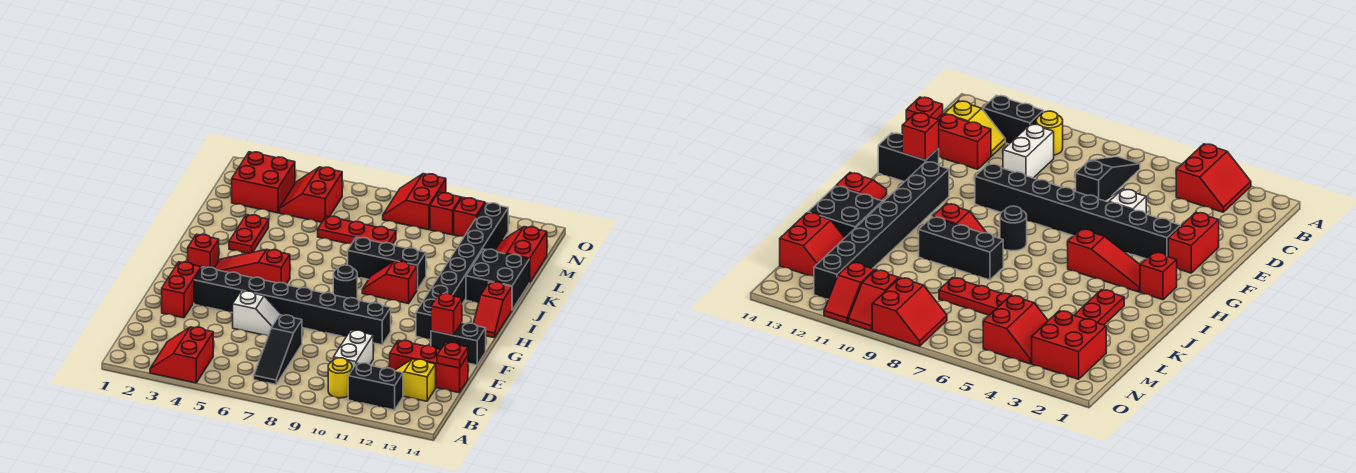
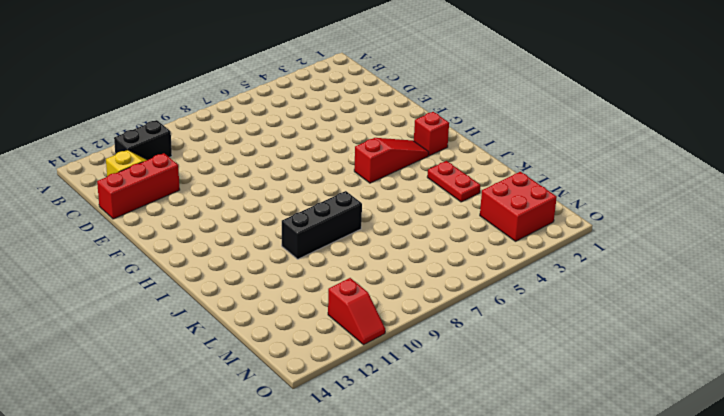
none -> red 2x2 slope [150,327,213,383]
none -> black 1x3 slope [254,315,302,385]
none -> yellow 1x1 round brick [328,358,352,398]

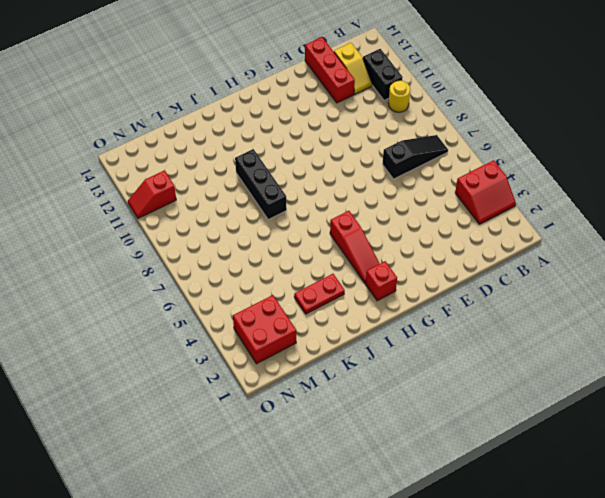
none -> white 1x2 brick [334,330,373,369]
none -> red 1x2 brick [162,262,201,318]
none -> white 1x2 slope [233,291,281,336]

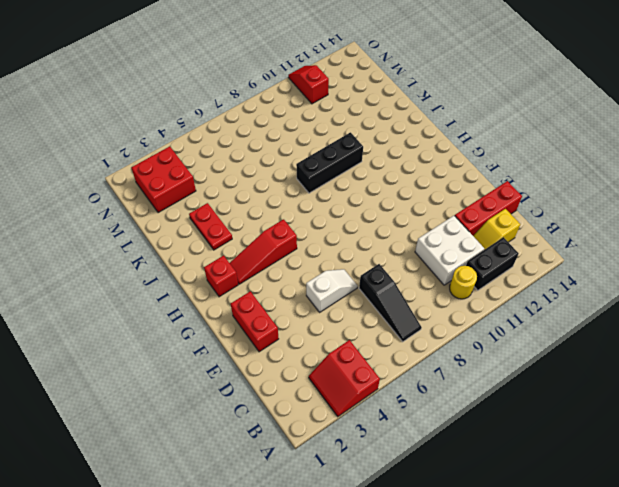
white 2x2 brick [415,216,484,285] -> white 1x2 brick [334,330,373,369]
none -> black 1x8 brick [194,267,391,345]
none -> black 1x2 brick [431,323,486,365]
none -> black 1x8 brick [416,203,508,340]

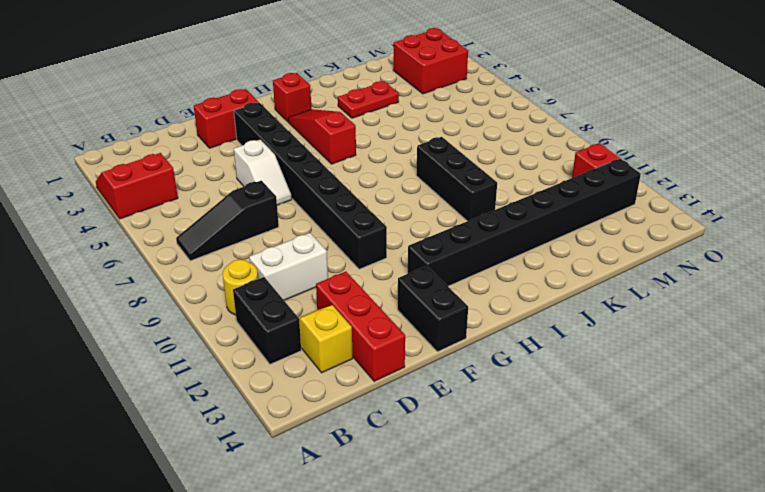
none -> black 1x1 round brick [333,265,357,299]
none -> red 1x2 slope [473,282,512,338]
none -> red 1x2 slope [362,261,417,304]

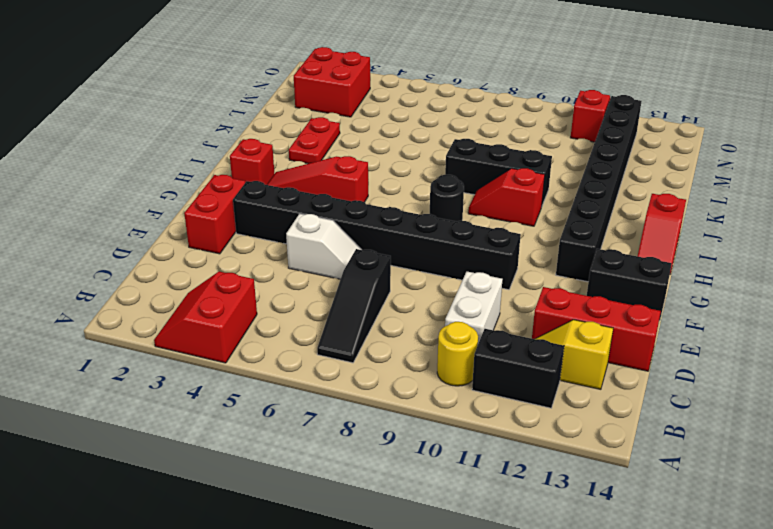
none -> black 2x2 brick [466,249,529,310]
none -> red 1x3 plate [318,216,396,244]
none -> red 2x2 slope [495,227,547,283]

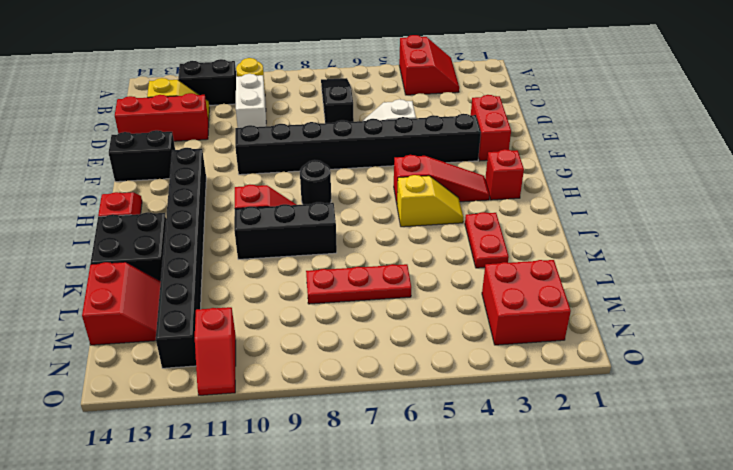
yellow 1x2 slope [397,175,463,227] -> none
none -> red 2x2 slope [279,167,342,222]
none -> red 2x2 slope [383,174,446,230]
none -> red 1x2 slope [430,192,462,235]

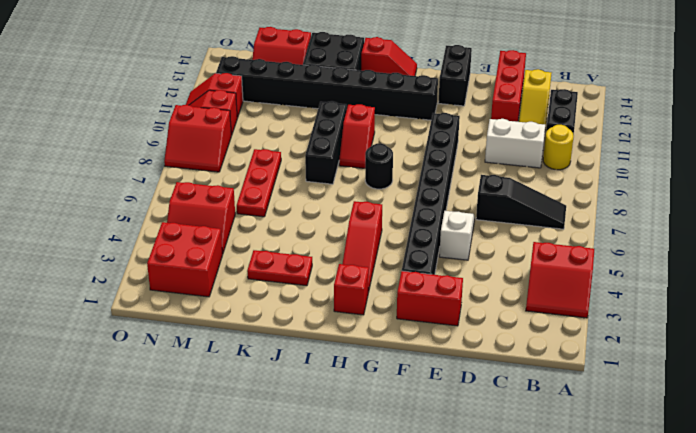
none -> red 1x1 plate [437,342,468,368]
none -> red 1x1 brick [431,293,462,336]

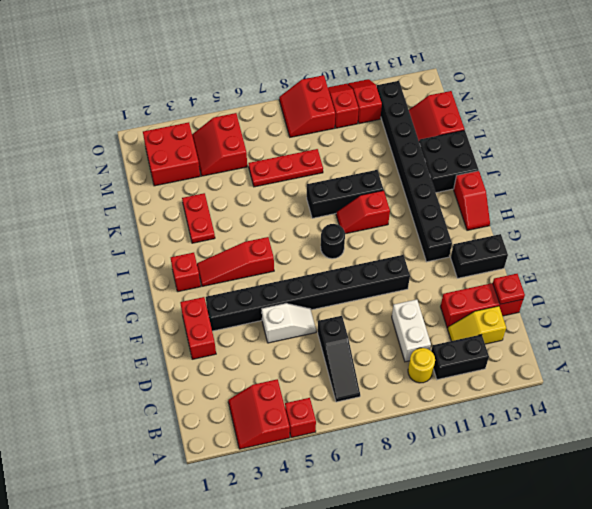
red 1x1 brick [285,398,316,438] -> red 1x1 brick moved to [431,293,462,336]

